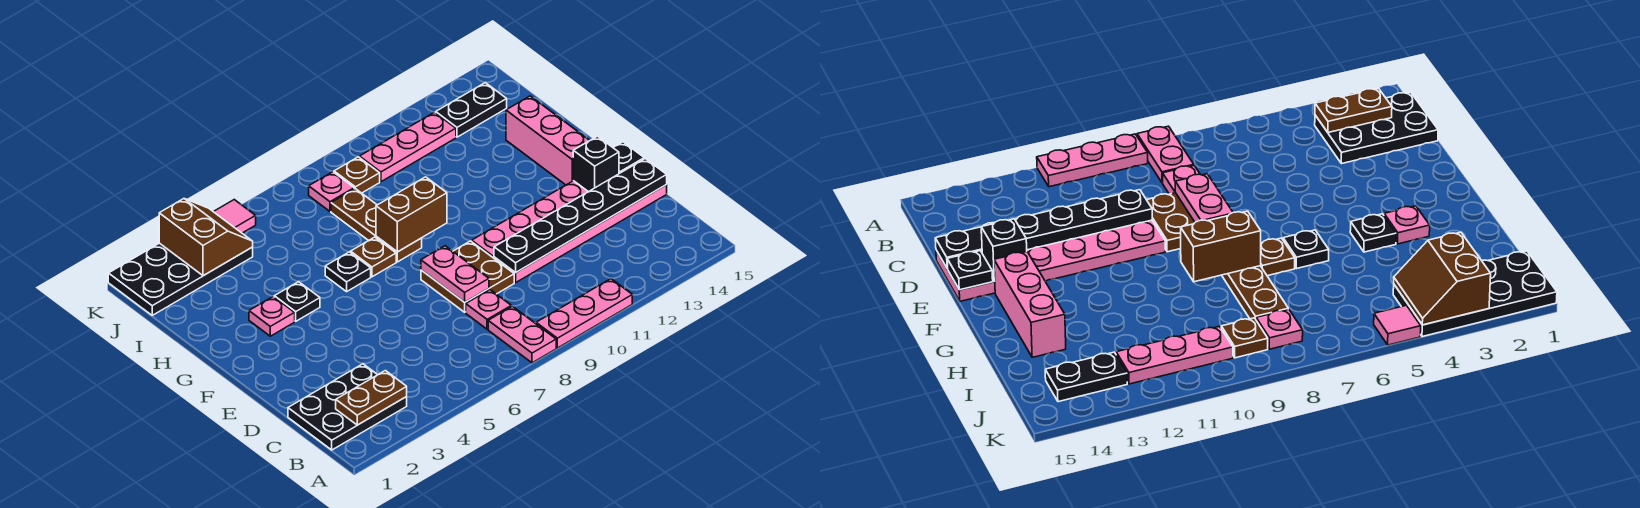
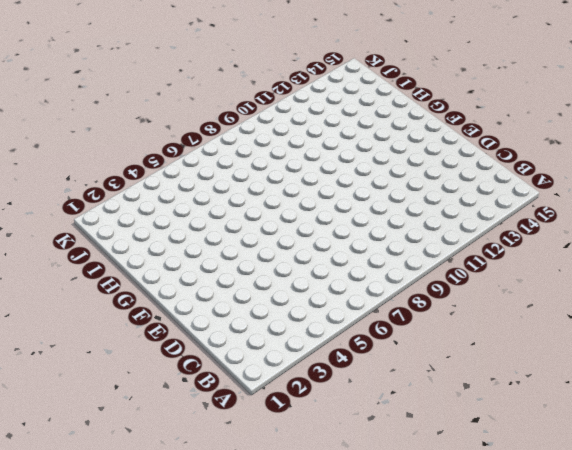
none -> pink 1x2 plate [488,306,556,363]
none -> pink 1x3 plate [536,279,632,348]
none -> black 2x3 plate [288,364,407,450]

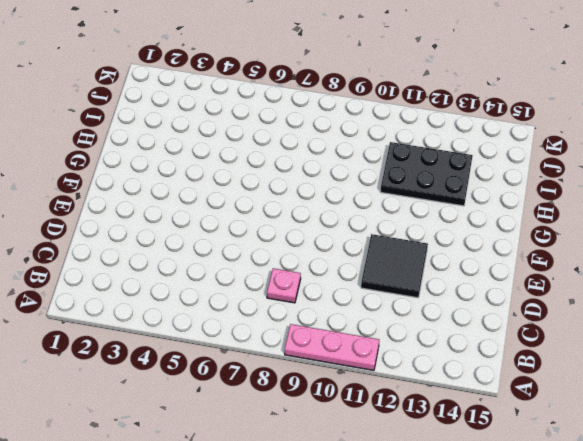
black 2x2 tile [361,234,428,298] -> pink 2x6 plate [472,181,667,283]
black 2x3 plate [380,142,473,206] -> black 2x3 plate moved to [288,364,407,450]
none -> pink 1x2 plate [488,306,556,363]
none -> brown 2x2 plate [421,241,514,312]
none -> pink 1x3 brick [506,96,590,185]

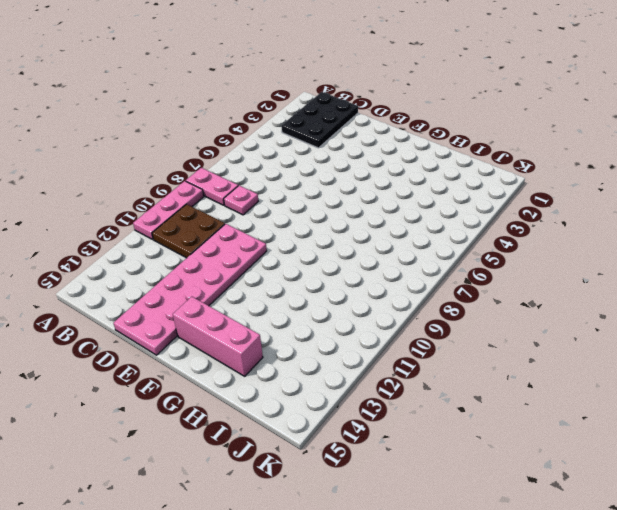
brown 2x2 plate [152,204,225,258] -> brown 2x2 plate moved to [421,241,514,312]
none -> pink 1x1 plate [249,297,295,336]
none -> black 1x1 plate [274,282,320,321]
none -> black 1x1 plate [325,252,371,292]

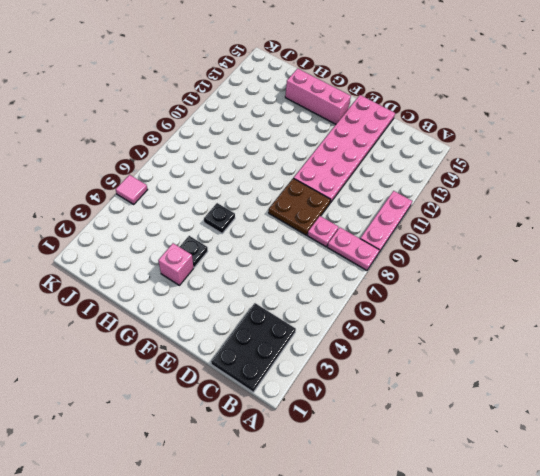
pink 1x1 brick [158,243,193,285] -> pink 1x1 plate [249,297,295,336]
none -> brown 1x1 plate [351,237,396,277]
none -> brown 1x3 plate [331,189,422,262]
none -> black 2x4 plate [108,243,253,315]

